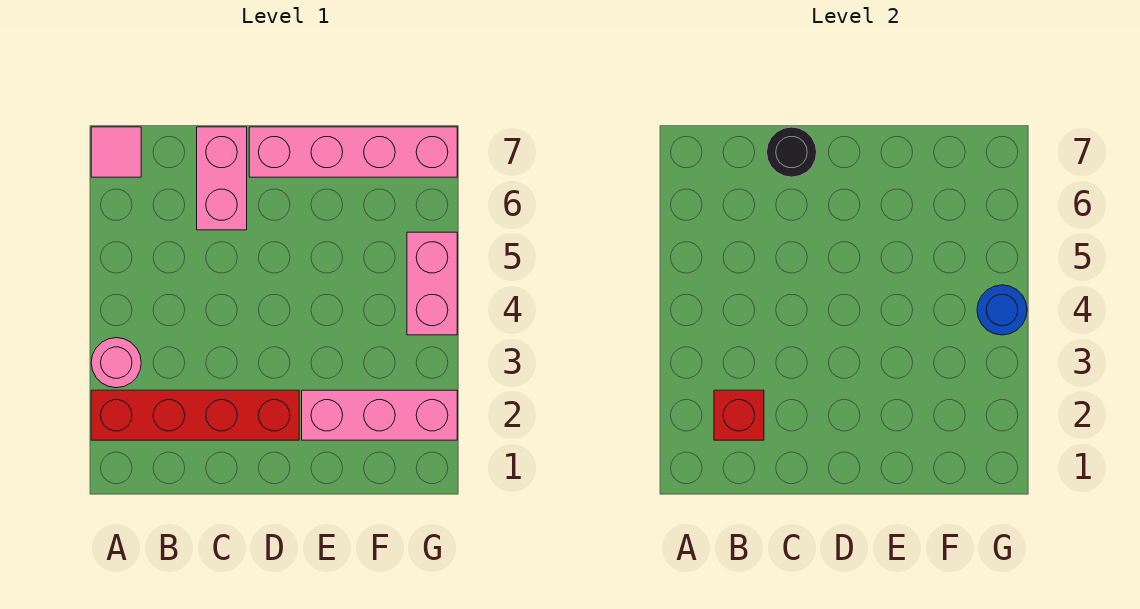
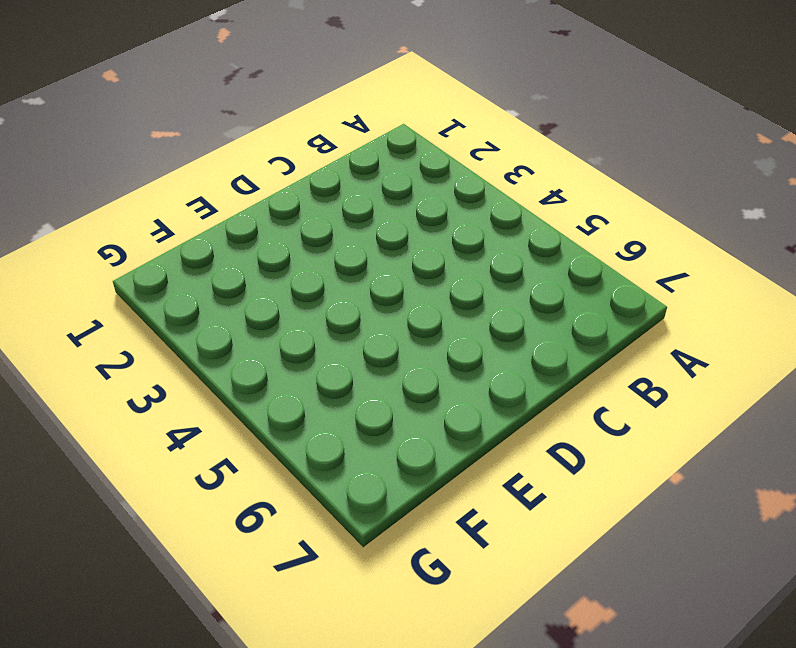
none -> red 1x4 brick [91,390,299,440]
none -> pink 1x1 round brick [91,338,141,388]

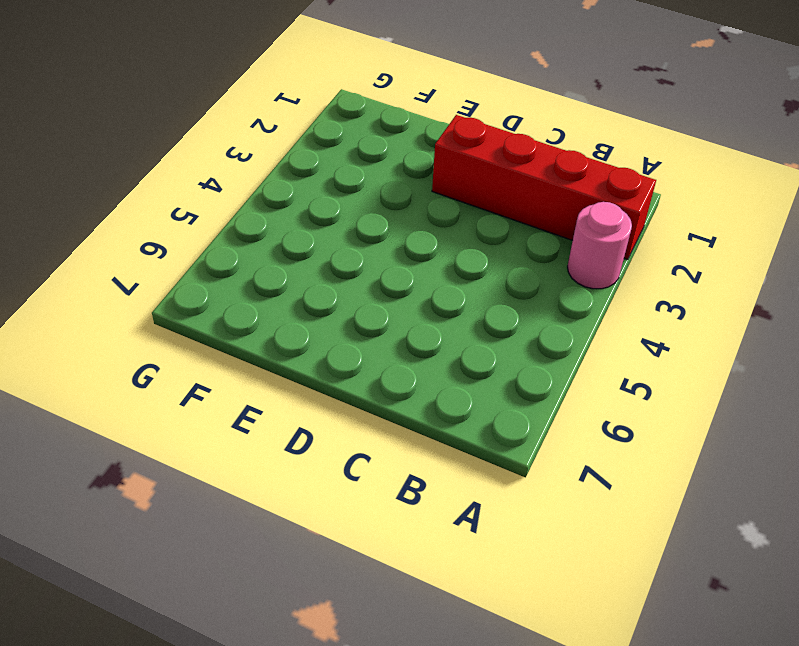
none -> pink 1x1 tile [91,127,141,177]
none -> pink 1x2 brick [197,127,247,230]

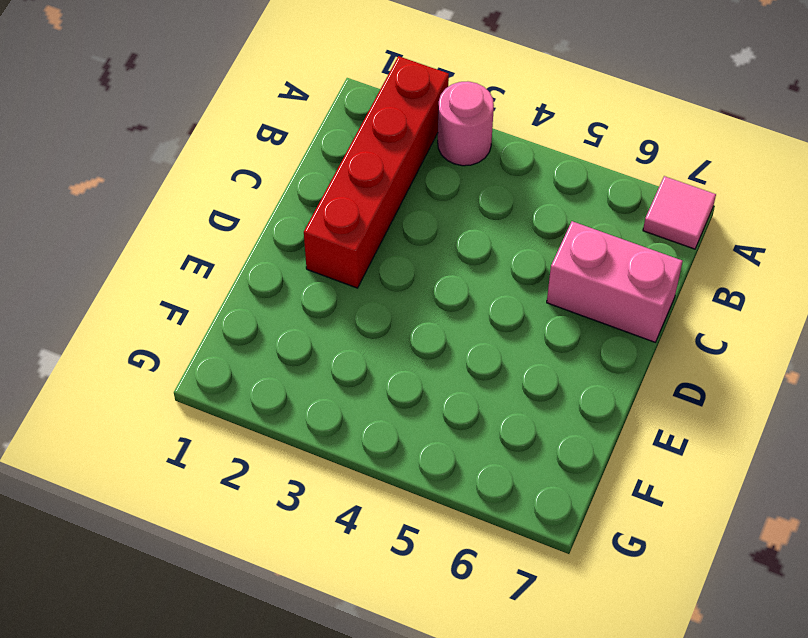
none -> pink 1x4 brick [249,127,457,177]
none -> pink 1x3 brick [302,390,457,440]

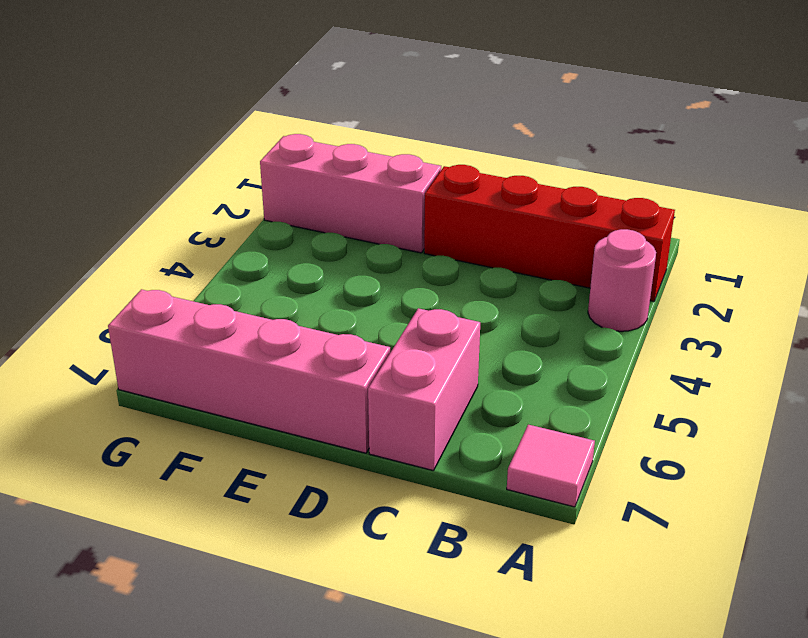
none -> pink 1x2 brick [407,232,457,335]
none -> red 1x1 brick [714,390,764,440]

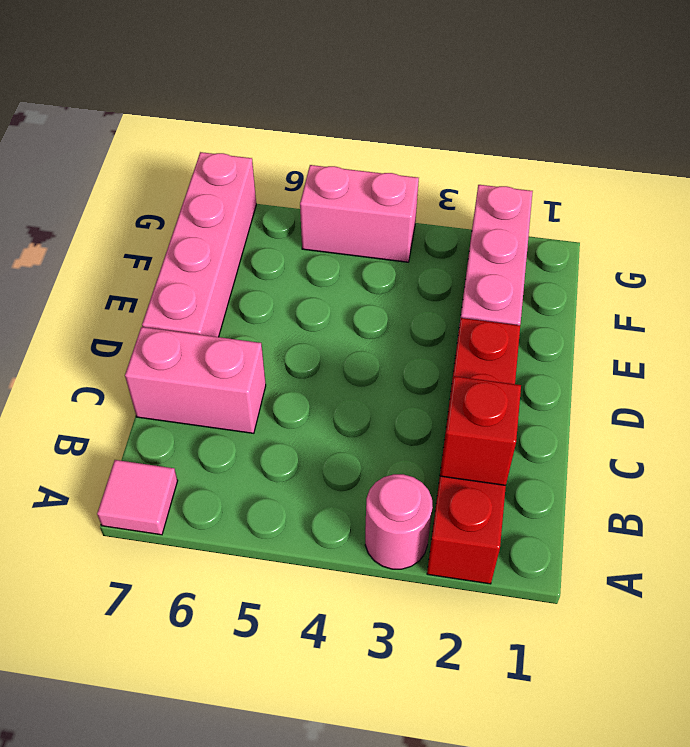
none -> black 1x1 round brick [767,127,817,177]
none -> blue 1x1 round brick [977,285,1027,335]

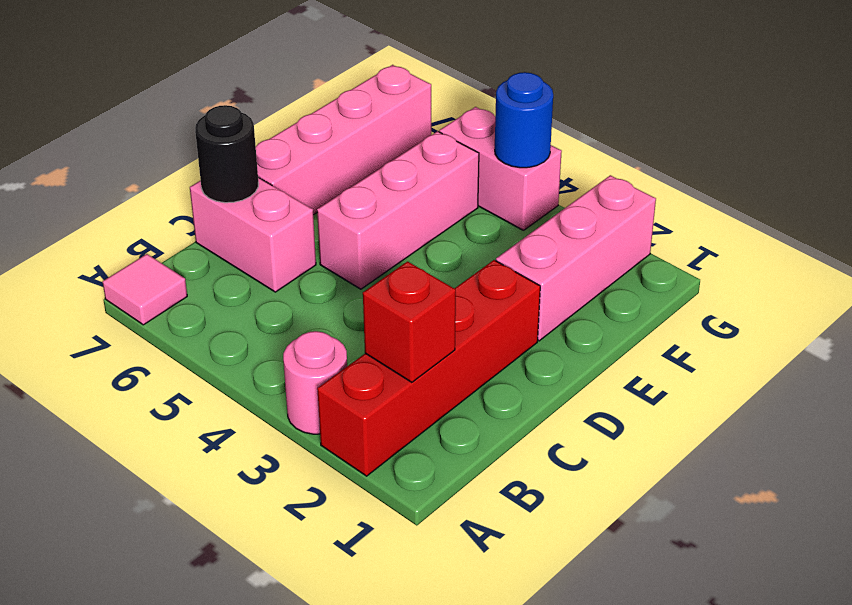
pink 1x3 brick [317,131,479,289] -> none

